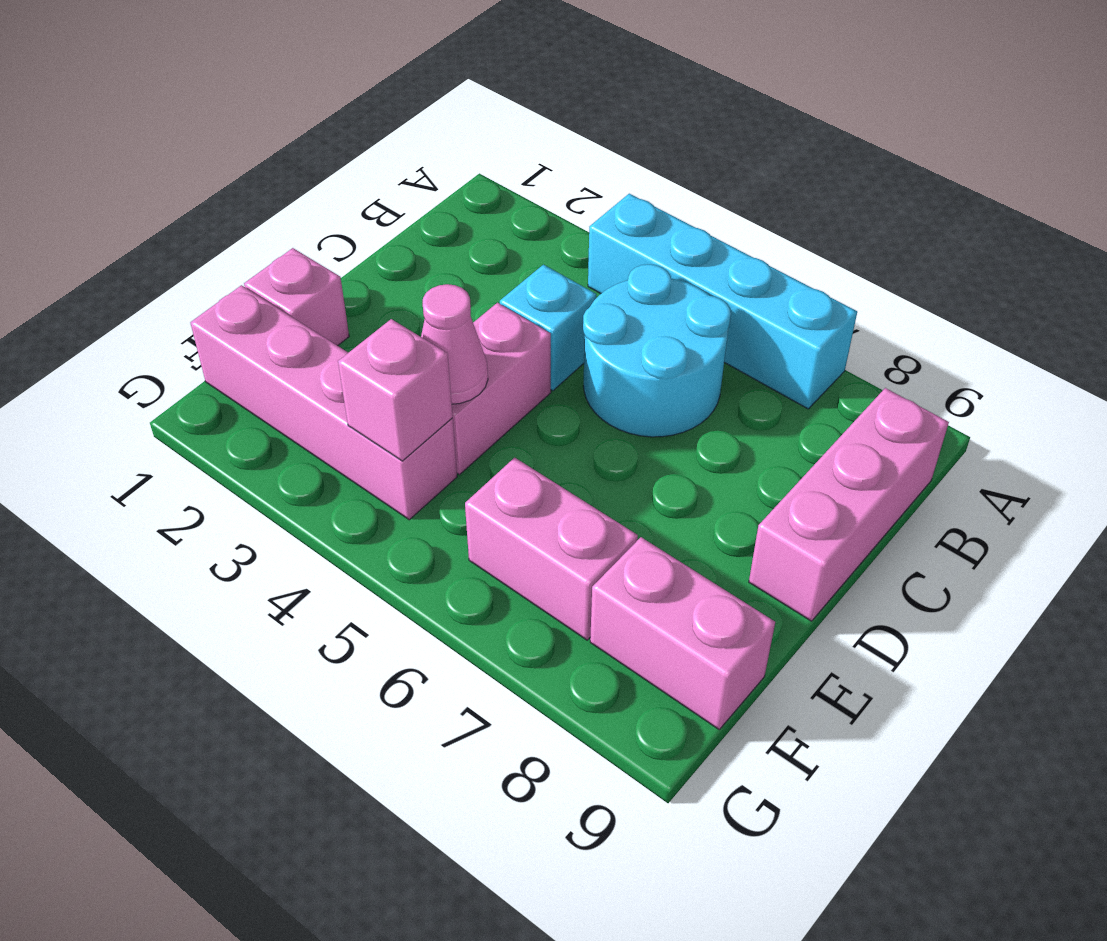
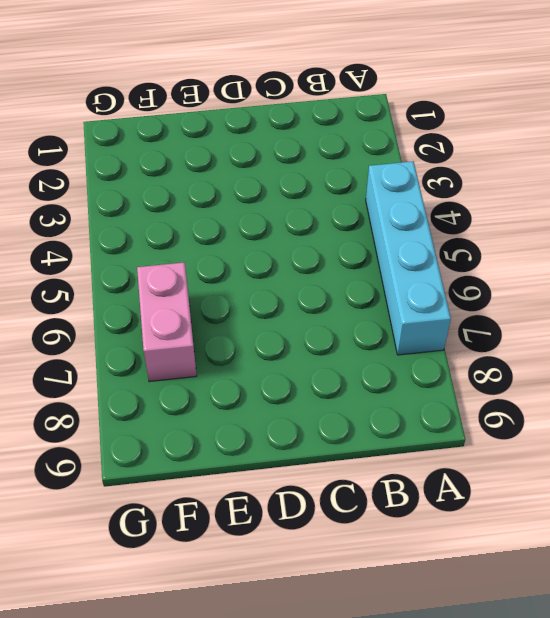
none -> cyan 2x2 round brick [583,264,731,437]
none -> pink 1x3 brick [749,388,949,621]

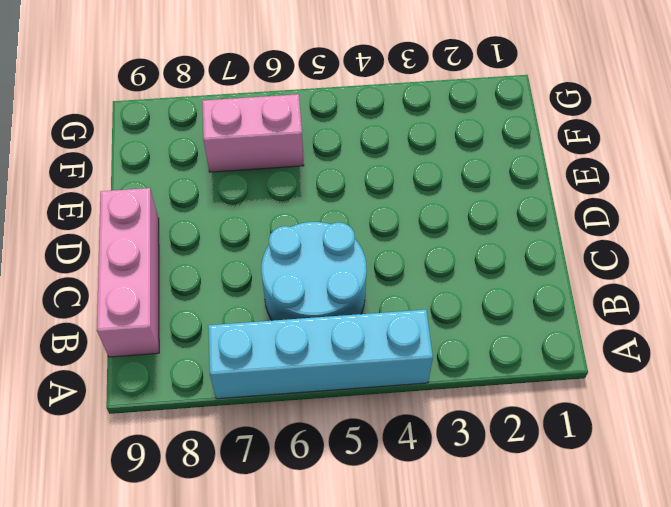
none -> cyan 1x1 brick [500,265,596,391]
none -> pink 1x2 brick [452,302,551,475]

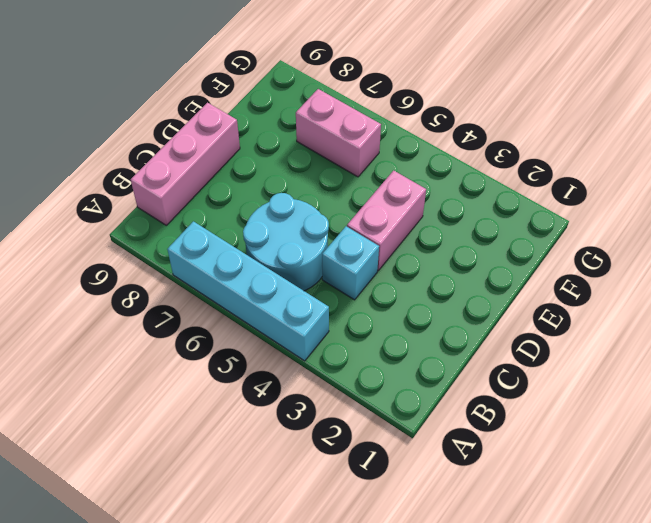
none -> pink 1x1 brick [244,248,349,346]
none -> pink 1x4 brick [190,285,457,520]

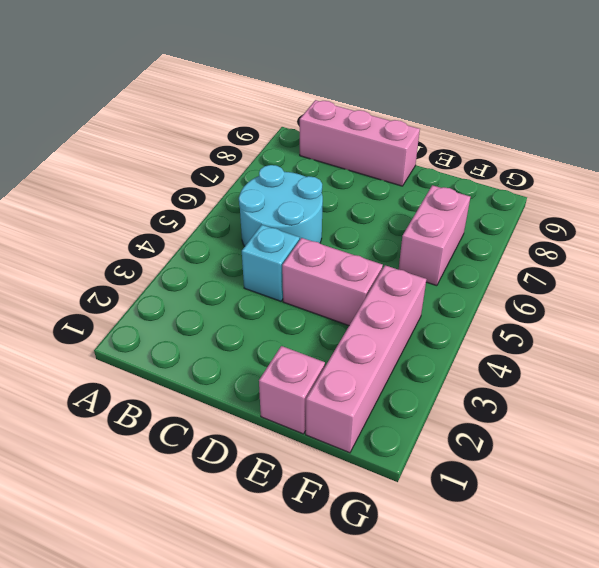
none -> cyan 1x4 brick [588,194,857,409]
none -> pink 1x2 brick [590,537,775,729]

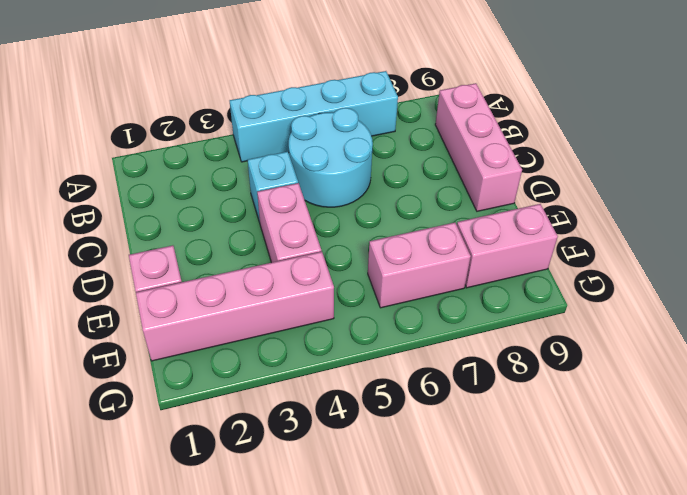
none -> pink 1x1 cone [421,284,488,404]
none -> pink 1x1 brick [338,319,453,461]

